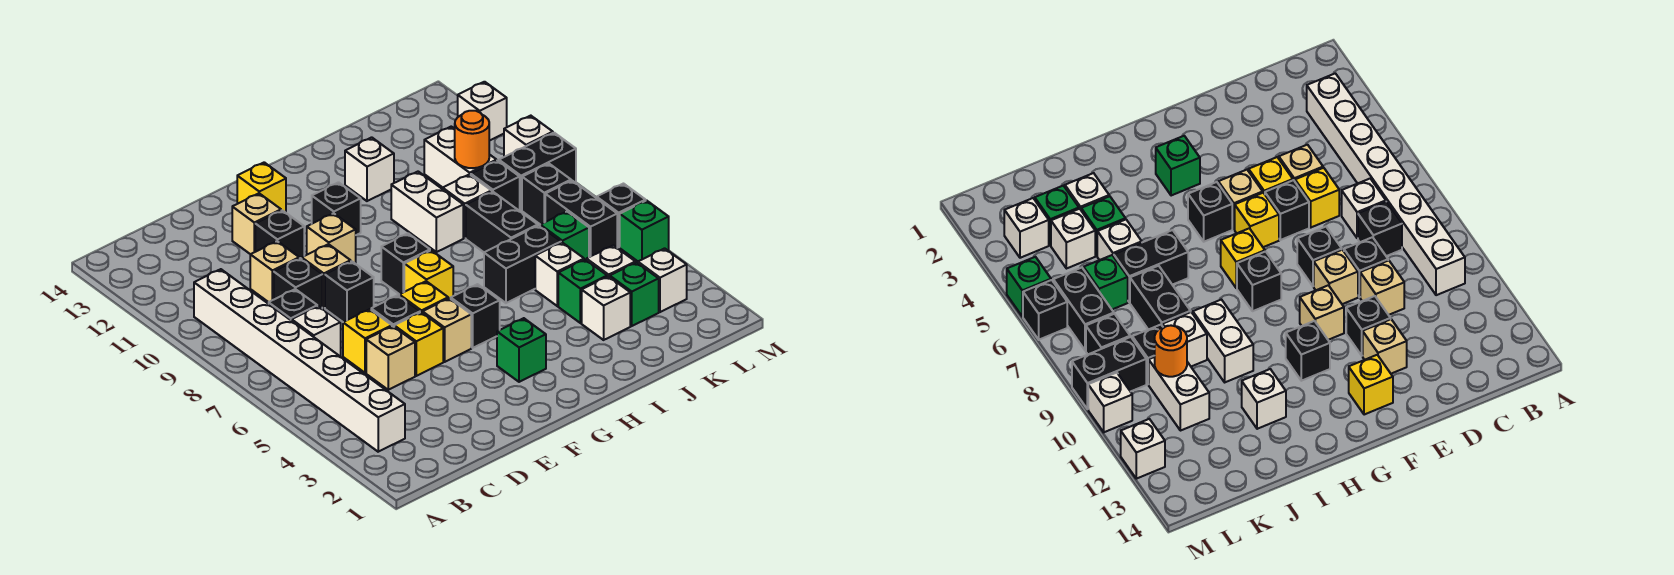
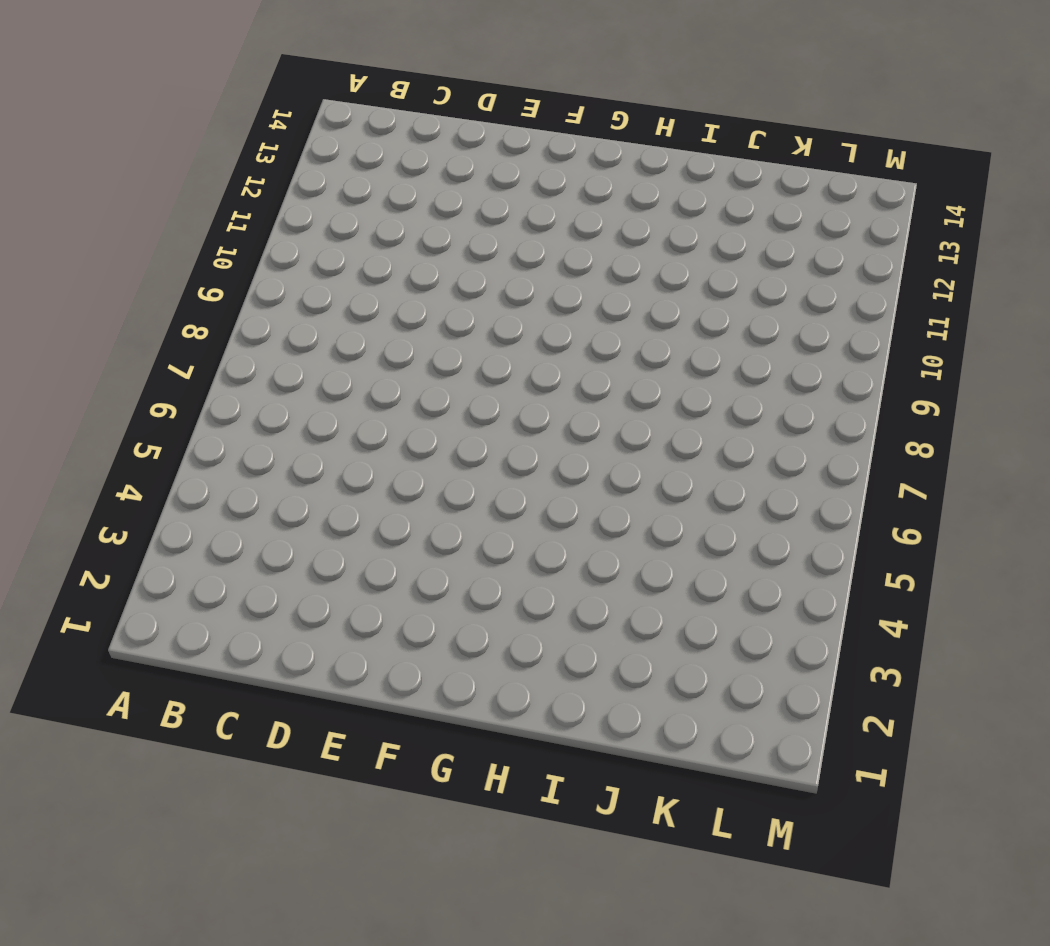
none -> white 1x8 brick [194,269,405,452]
none -> white 1x1 brick [292,306,341,357]
none -> black 1x1 brick [269,289,317,321]
none -> tan 1x1 brick [366,326,415,390]

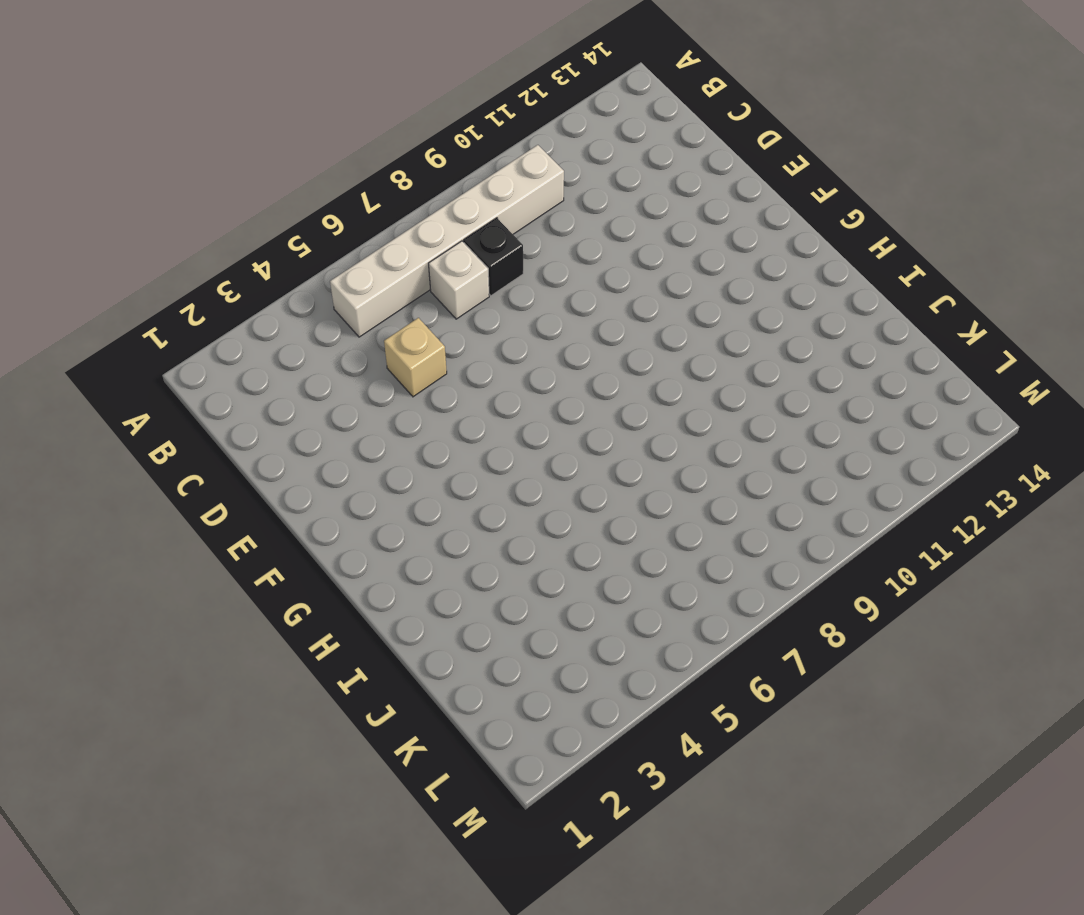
white 1x6 brick [330,145,564,337] -> white 1x8 brick [194,269,405,452]
none -> yellow 1x1 brick [343,309,392,373]
none -> black 1x1 brick [274,258,322,308]
none -> tan 1x1 brick [250,241,299,302]
none -> yellow 1x1 brick [394,312,443,376]

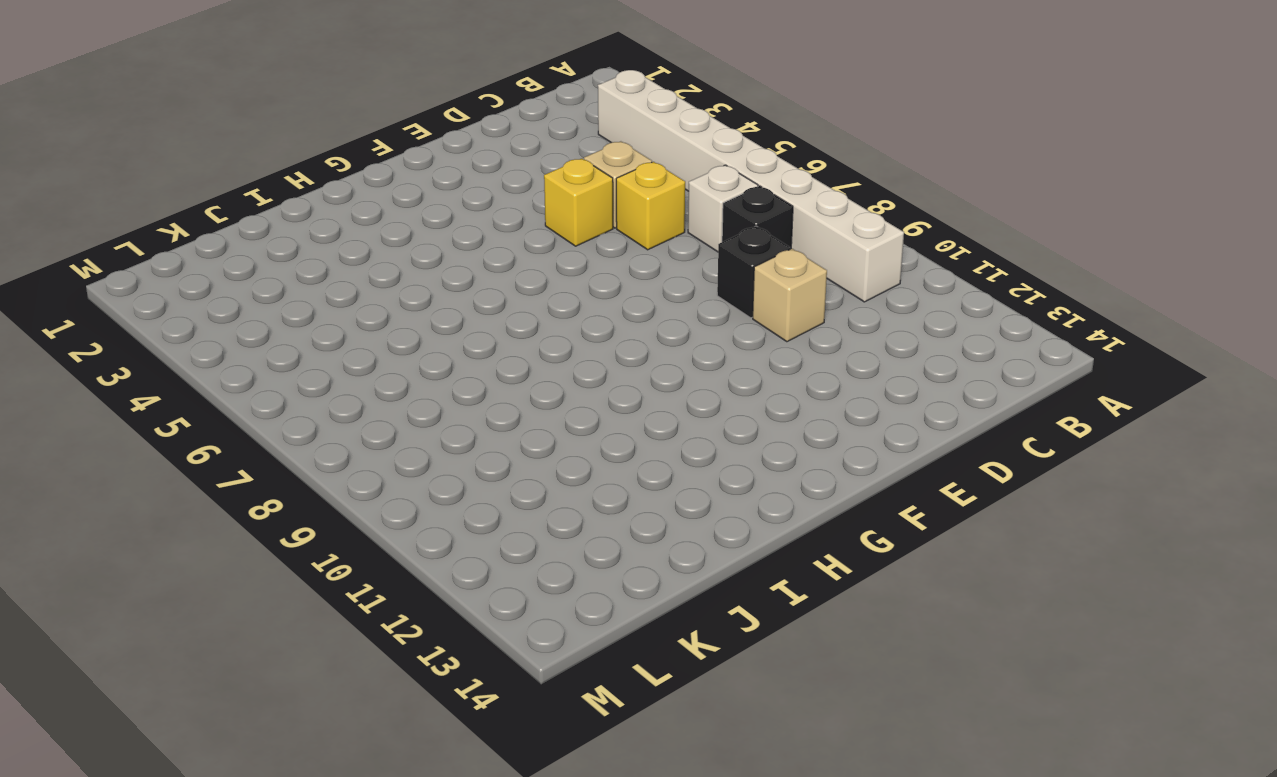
none -> black 1x1 brick [371,295,420,326]
none -> black 1x1 brick [325,261,374,322]
none -> tan 1x1 brick [302,244,351,308]
none -> black 1x1 brick [255,210,304,259]

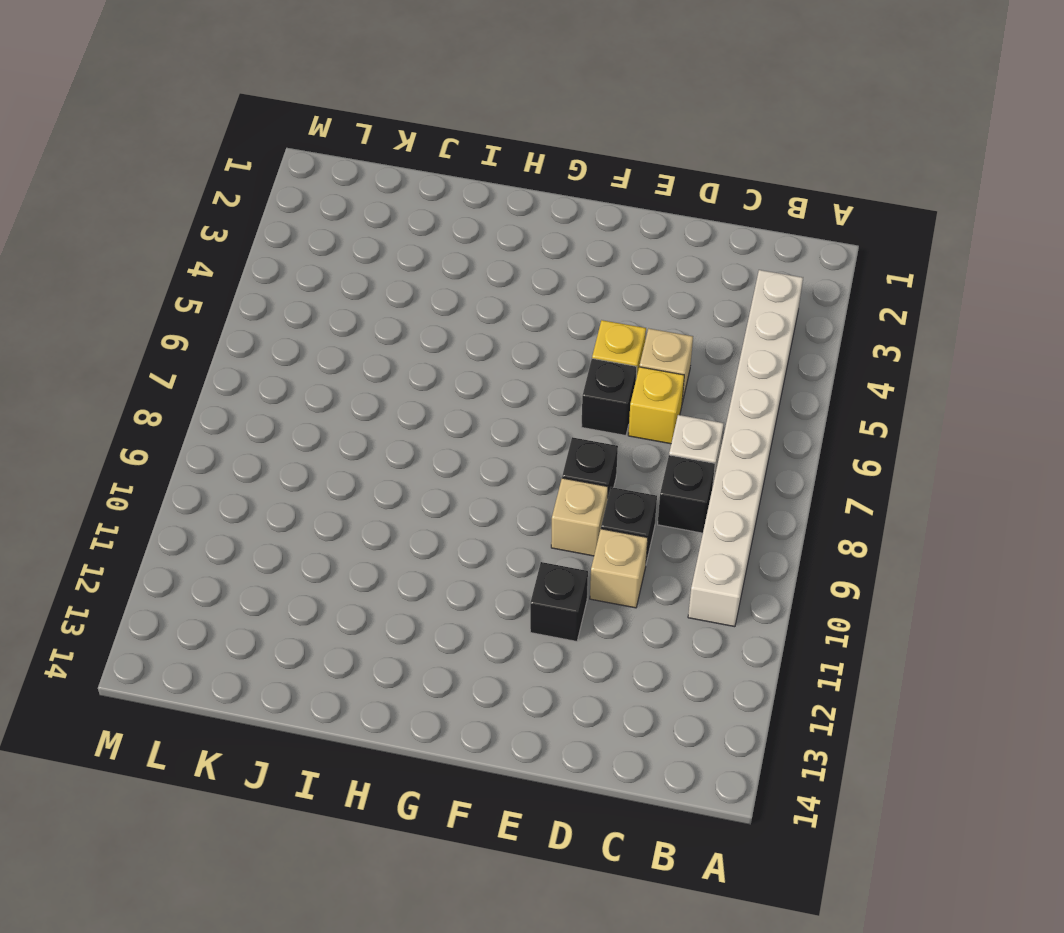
none -> tan 1x1 brick [232,193,281,254]
none -> tan 1x1 brick [423,298,471,362]
none -> yellow 1x1 brick [399,281,448,313]
none -> tan 1x1 brick [307,213,356,264]

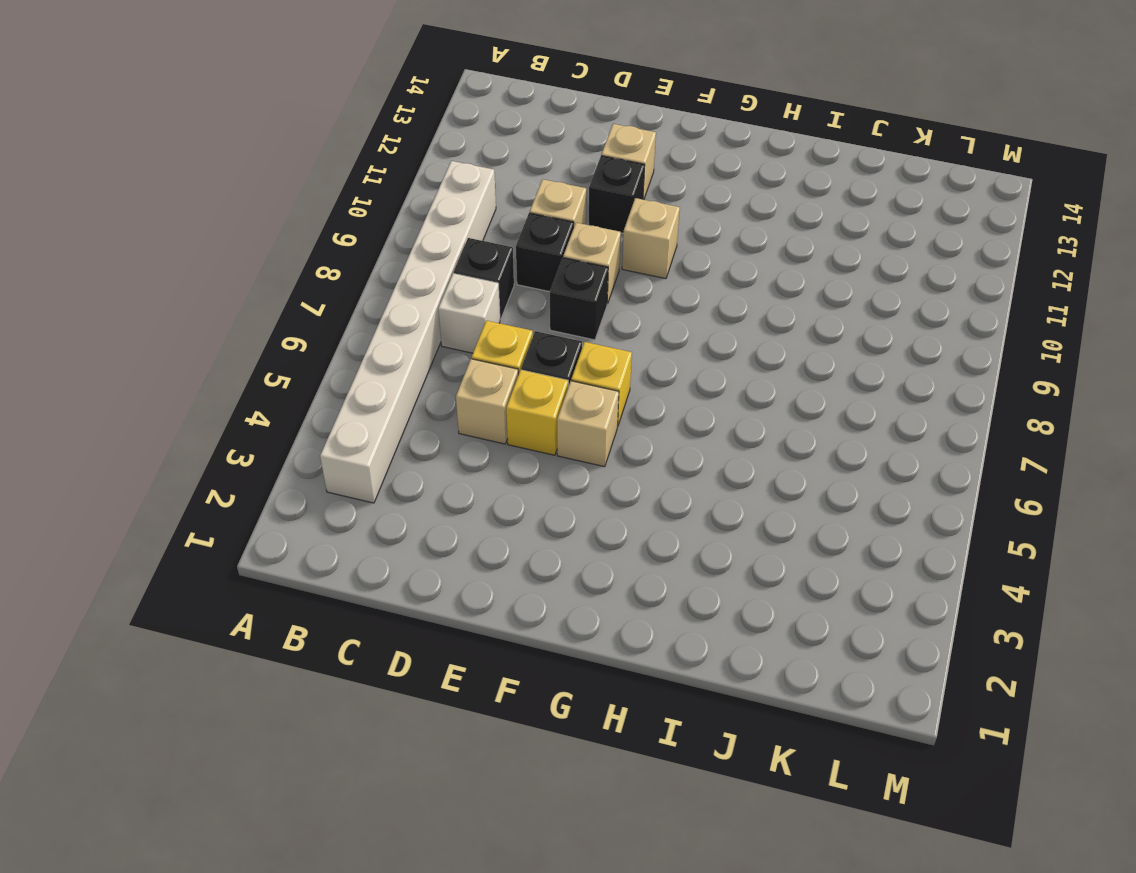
none -> yellow 1x1 brick [237,162,286,213]
none -> green 1x1 brick [497,318,546,382]
none -> black 1x1 brick [451,284,500,348]
none -> yellow 1x1 brick [404,250,453,299]

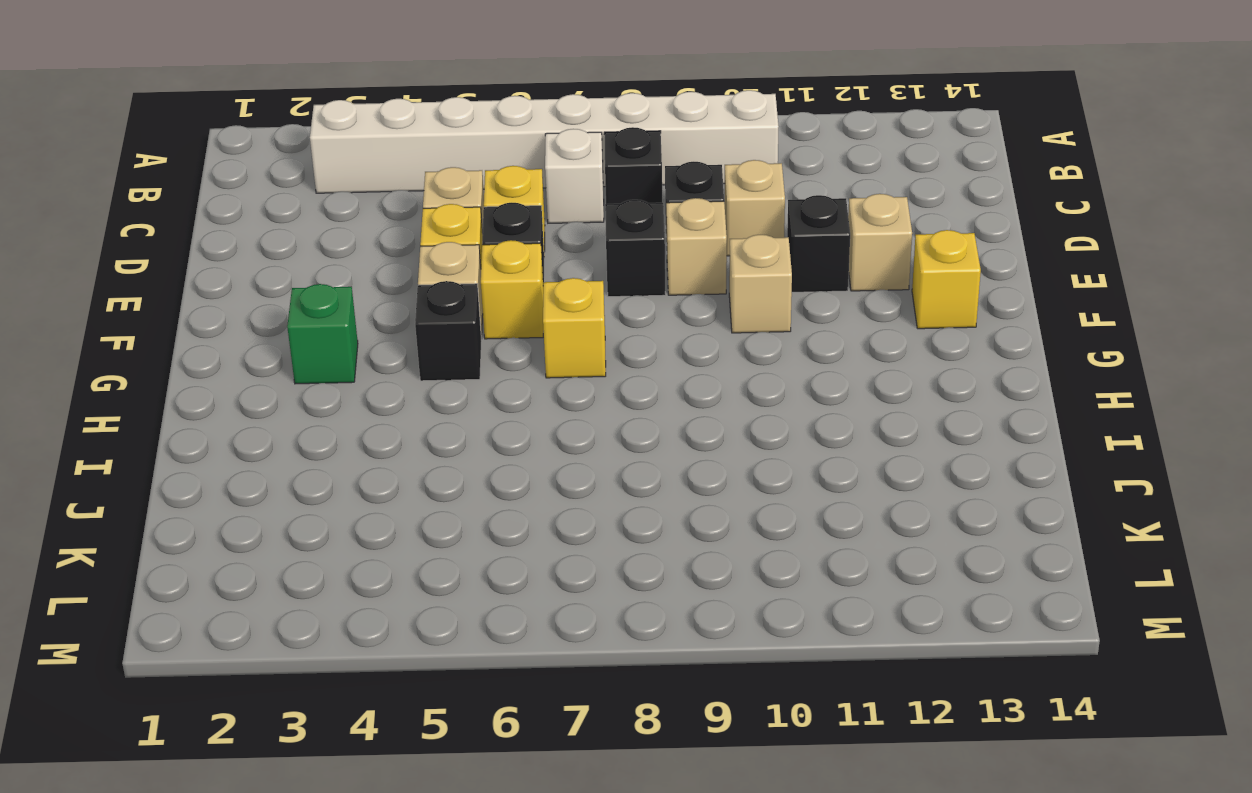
none -> black 1x1 brick [381,233,430,294]
none -> black 1x1 brick [312,182,361,235]
none -> black 1x2 brick [484,225,561,303]
none -> white 1x2 brick [391,172,463,252]

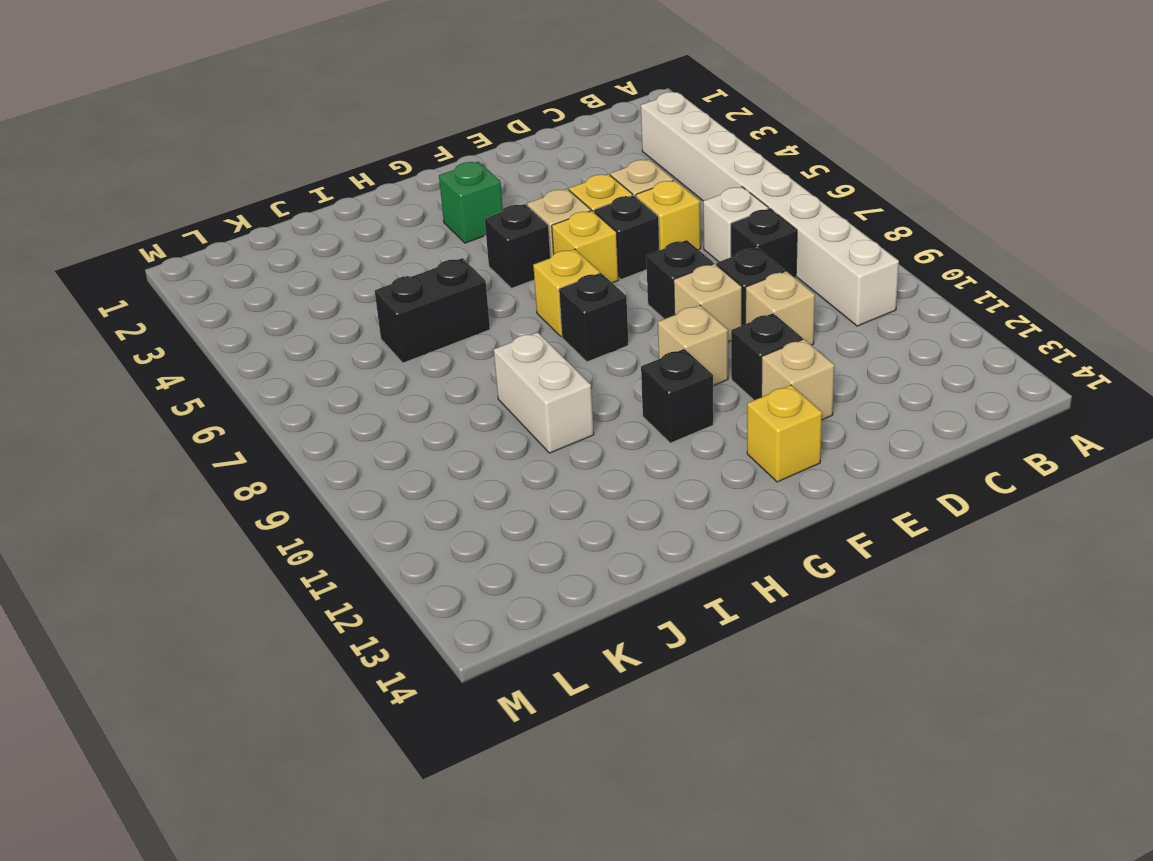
none -> white 1x1 brick [345,137,394,201]
none -> white 1x1 brick [582,276,630,340]
none -> green 1x1 brick [558,259,607,323]
none -> white 1x1 brick [535,243,584,306]

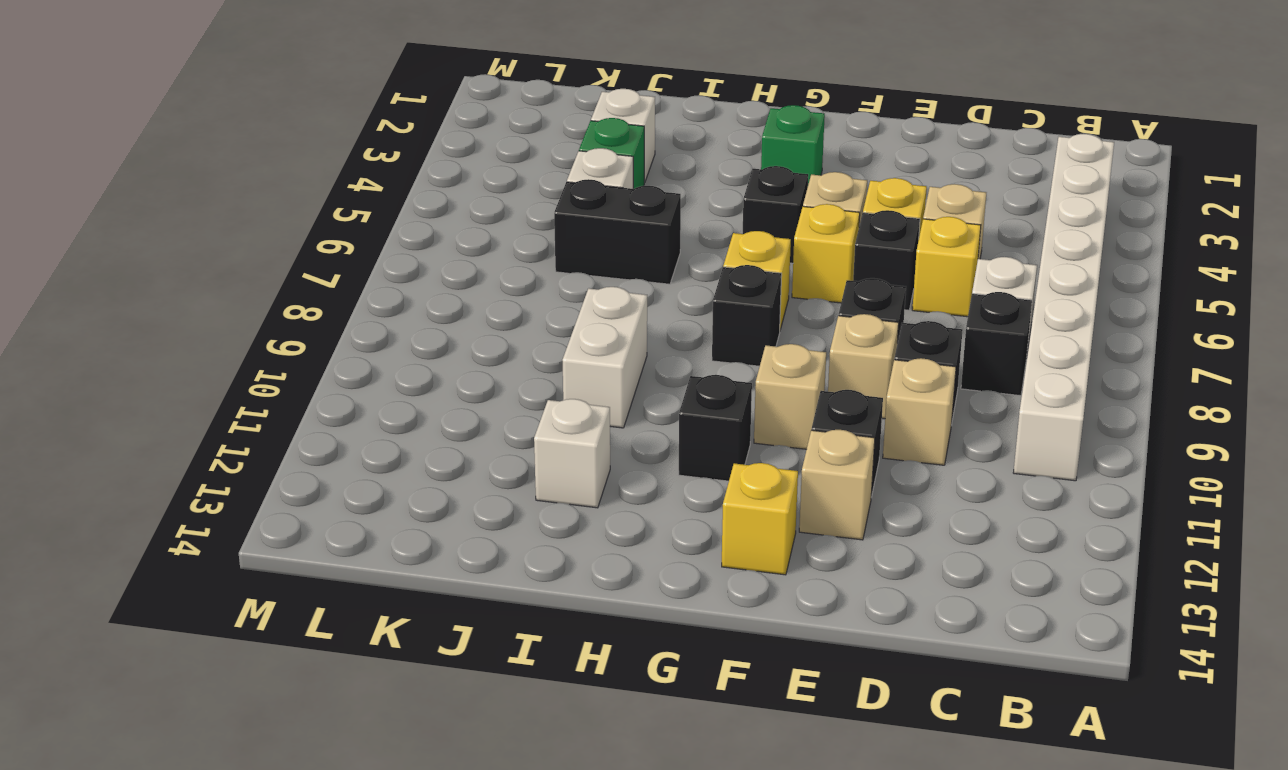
none -> black 1x2 brick [466,191,538,252]
none -> white 1x1 brick [443,174,492,238]
none -> green 1x1 brick [610,262,659,326]
none -> white 1x1 brick [587,245,635,277]

